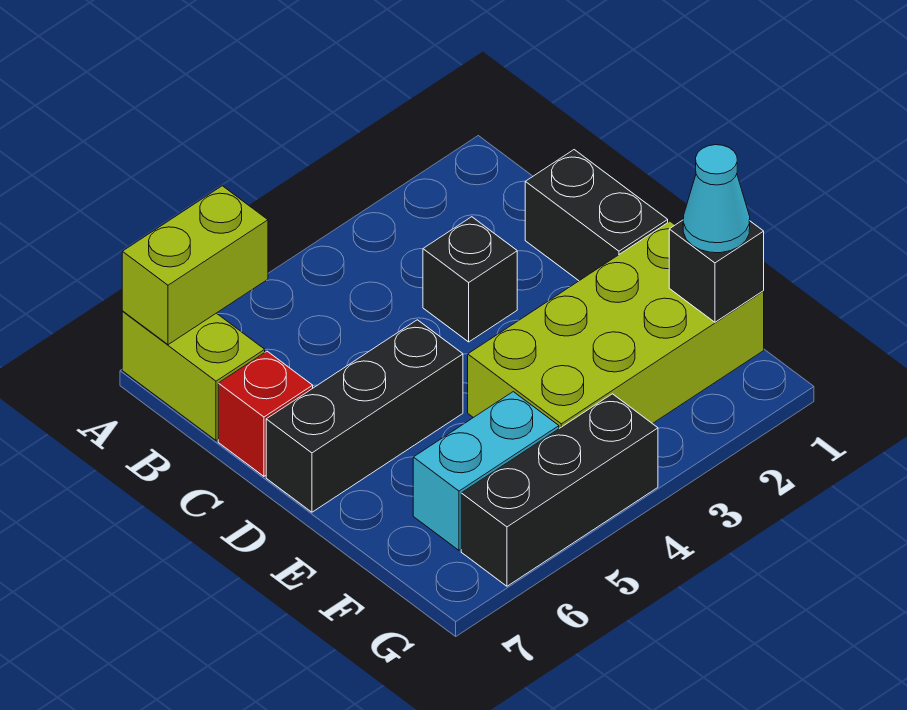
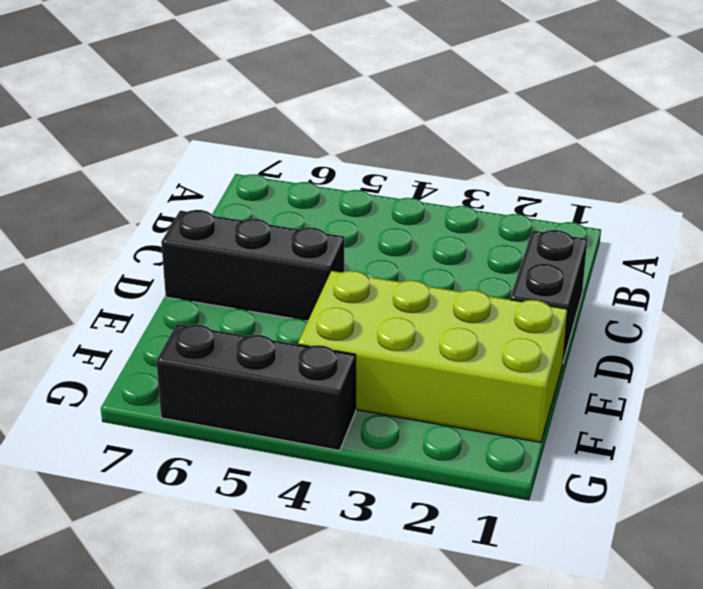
none -> lime 1x2 brick [122,312,265,440]
none -> black 1x1 brick [423,217,517,342]

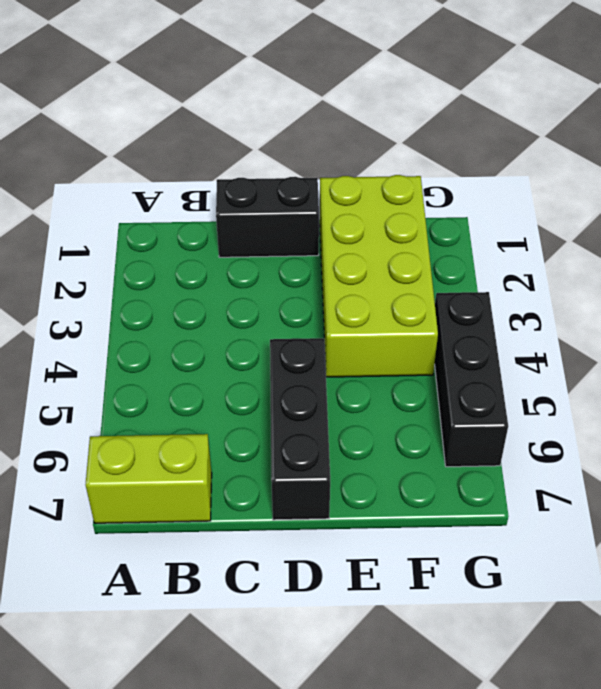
none -> black 1x1 brick [423,217,517,342]
none -> red 1x1 brick [218,351,313,476]

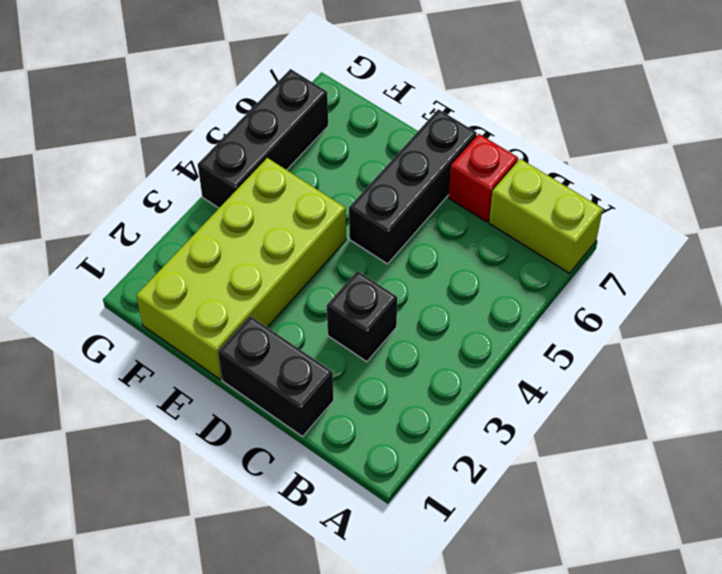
none -> cyan 1x2 brick [413,392,559,550]
none -> lime 1x2 brick [122,186,268,345]

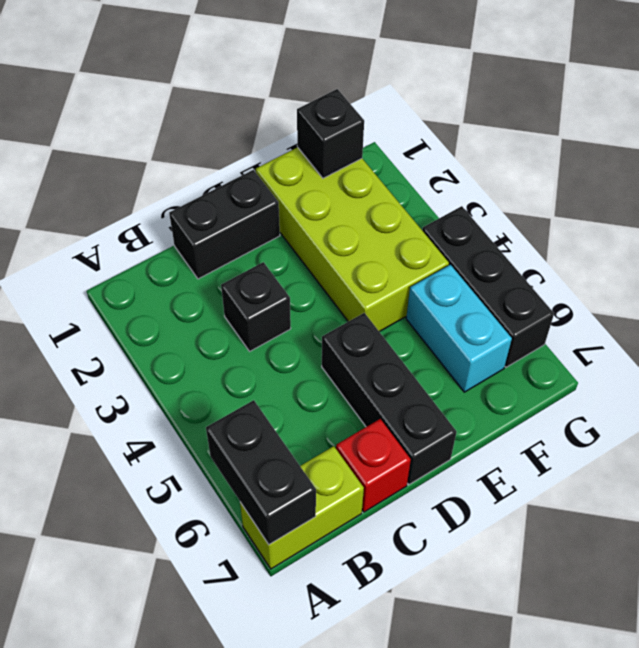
black 1x2 brick [206,400,316,545] -> lime 1x2 brick [122,186,268,345]
none -> cyan 1x1 cone [683,145,750,253]

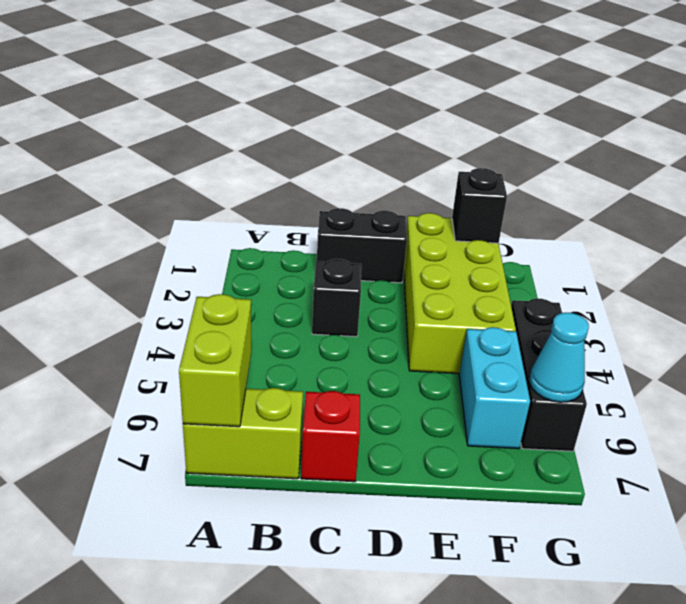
cyan 1x1 cone [529,313,589,402] -> cyan 1x1 cone moved to [683,145,750,253]
none -> black 1x3 brick [266,320,463,512]

